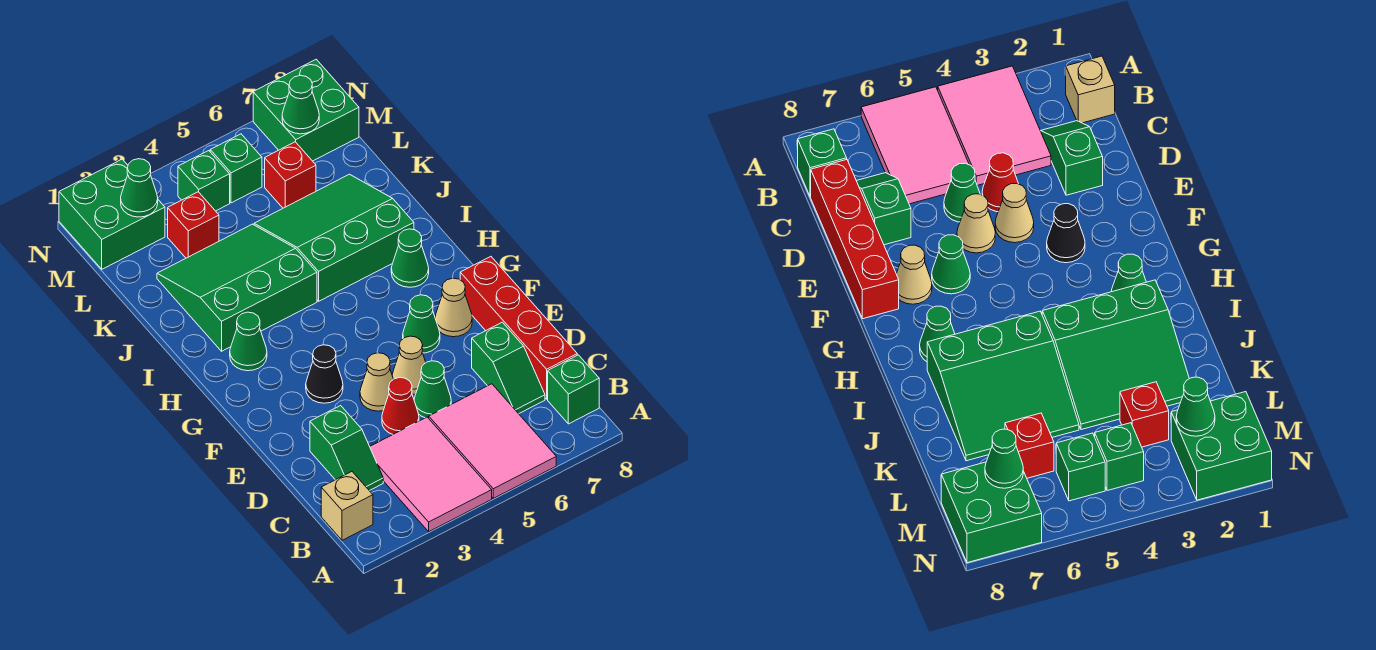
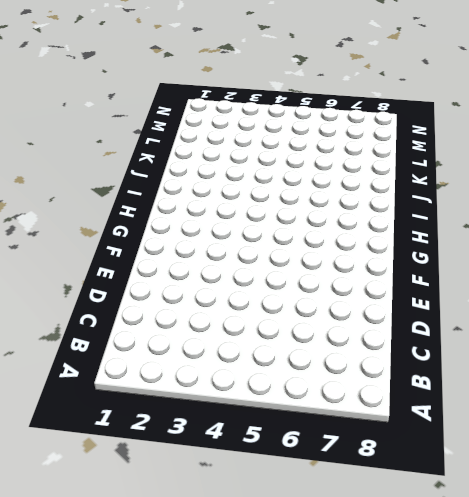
none -> pink 2x3 tile [370,417,492,532]
none -> pink 2x3 tile [429,384,556,498]
none -> tan 1x1 brick [321,472,373,540]

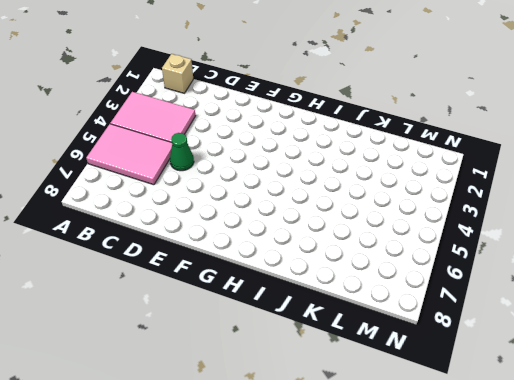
none -> green 1x1 brick [548,355,599,424]
none -> green 1x2 slope [310,405,383,491]
none -> green 1x2 slope [472,322,545,414]

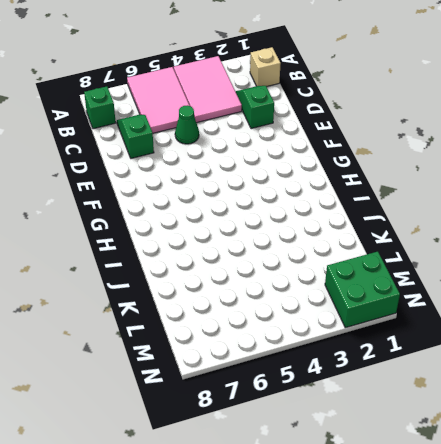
none -> red 1x4 brick [460,257,577,399]
none -> red 1x1 cone [382,378,419,435]
none -> tan 1x1 cone [360,353,393,411]

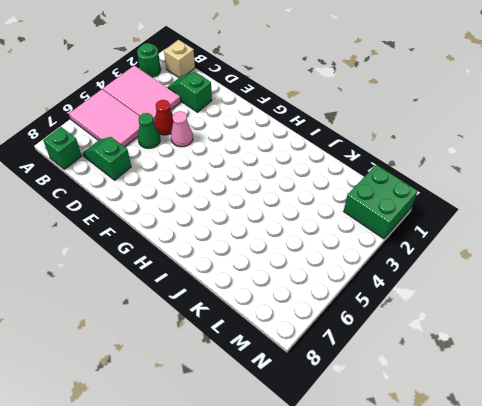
green 1x1 round brick [137,43,161,77] -> none
pink 1x1 cone [171,111,193,147] -> tan 1x1 cone [360,353,393,411]
none -> red 1x4 brick [460,257,577,399]
none -> tan 1x1 cone [392,336,426,394]
none -> black 1x1 cone [306,345,343,403]

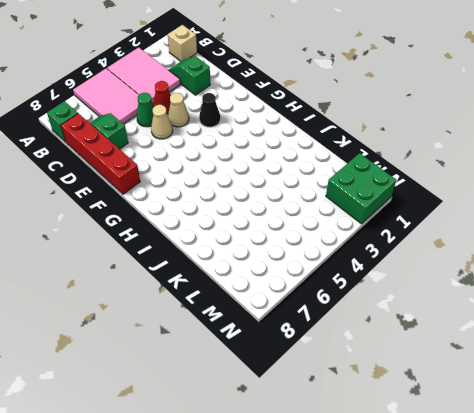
none -> green 1x1 cone [403,295,440,353]
none -> tan 1x1 cone [435,278,472,337]
none -> green 1x1 cone [230,312,267,371]

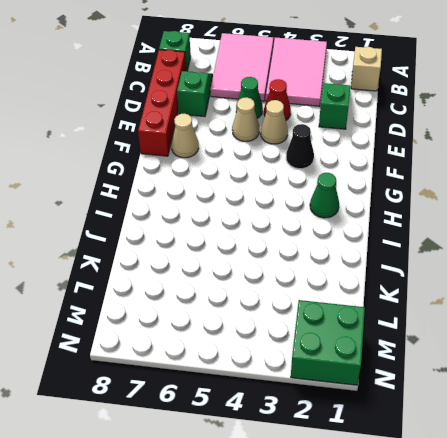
none -> green 1x1 cone [403,295,440,353]
none -> green 1x1 cone [391,229,429,287]
none -> green 3x3 slope [157,224,317,351]

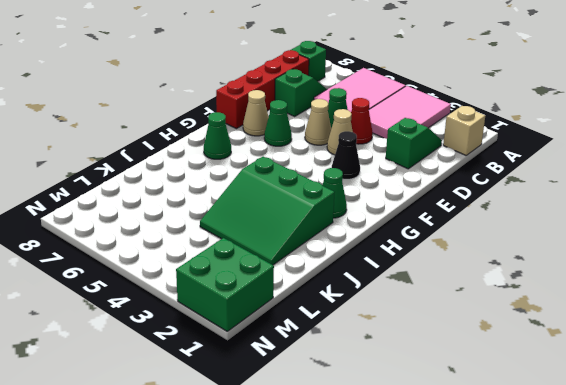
none -> green 3x3 slope [254,174,414,301]
none -> red 1x1 brick [168,192,219,258]
none -> red 1x1 brick [265,142,316,208]

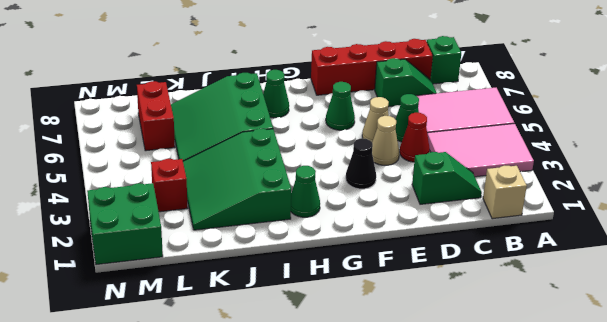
red 1x2 brick [137,81,175,151] -> red 1x1 brick [265,142,316,208]
none -> tan 1x1 cone [435,278,472,337]
none -> green 1x1 brick [178,151,230,211]
none -> green 1x1 brick [210,134,262,203]

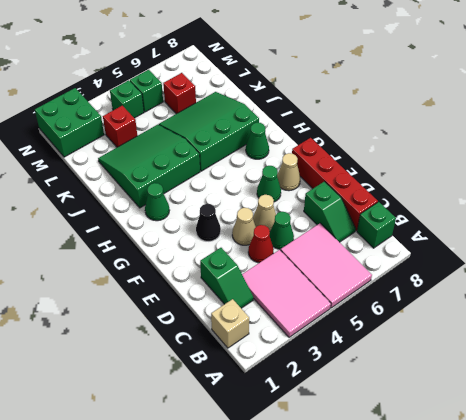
none -> green 2x2 brick [253,59,359,161]
none -> green 1x1 cone [121,159,158,217]
none -> green 1x1 cone [282,76,319,134]

